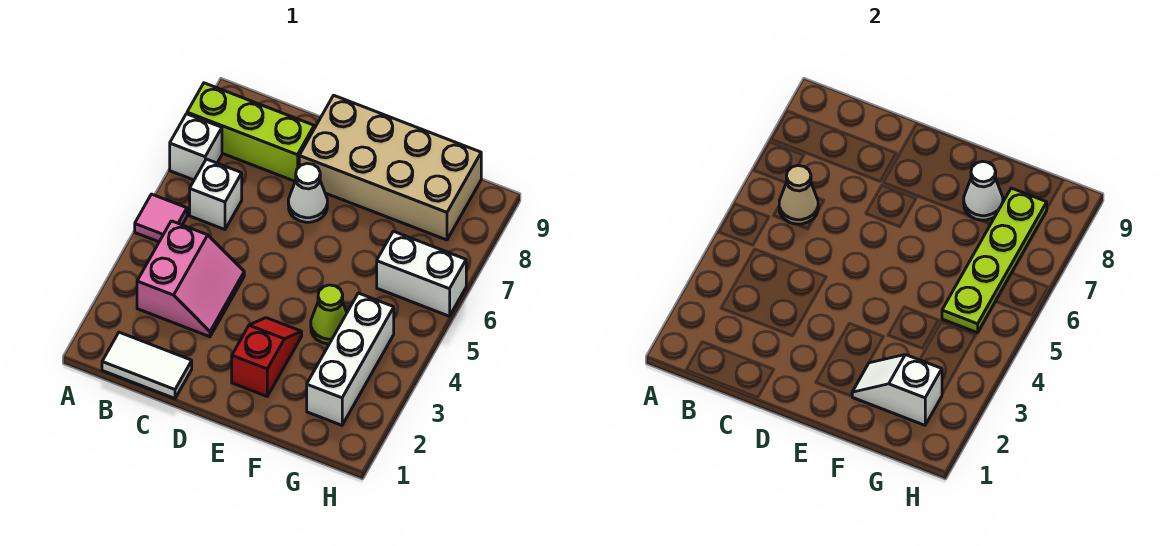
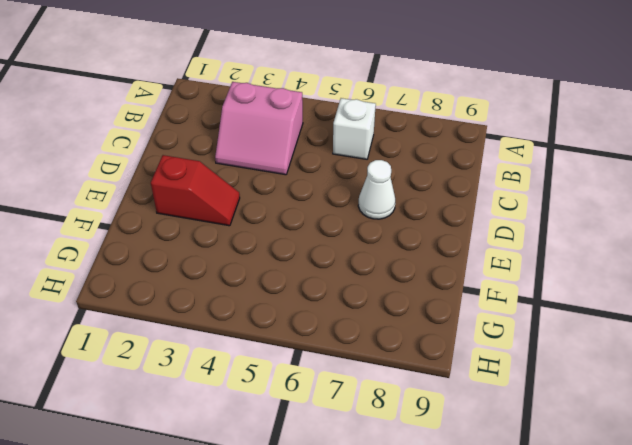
none -> pink 1x1 tile [135,194,187,242]
none -> white 1x1 brick [170,114,222,180]
none -> lime 1x3 brick [187,83,314,181]

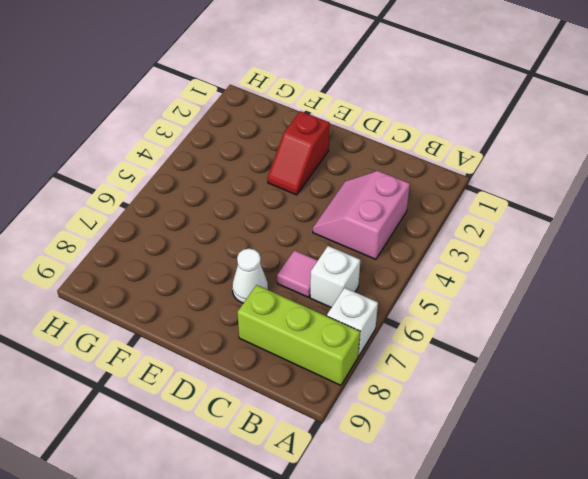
pink 1x1 tile [277,250,318,297] -> pink 1x1 tile moved to [135,194,187,242]
none -> white 1x2 tile [102,332,192,398]
none -> tan 2x4 brick [299,95,481,240]
none -> lime 1x1 cone [311,285,347,344]

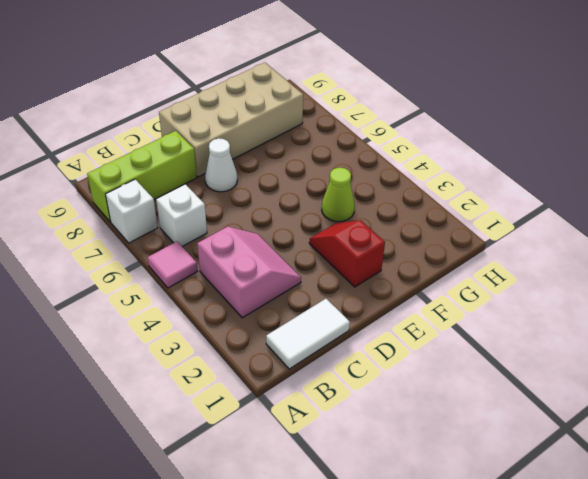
none -> white 1x3 brick [307,293,394,425]
none -> white 1x2 brick [377,231,466,316]
none -> tan 1x1 cone [779,165,818,224]

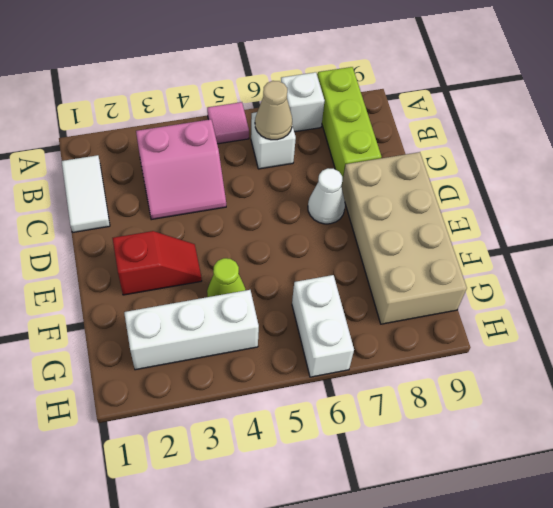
none -> white 1x2 slope [852,355,942,425]
none -> white 1x1 cone [964,161,1003,220]
none -> lime 1x4 plate [942,188,1047,333]

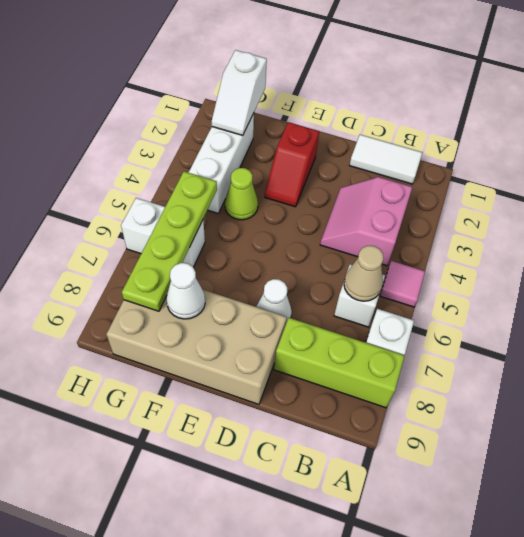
white 1x2 slope [212,50,267,135] -> white 1x2 slope turned to [852,355,942,425]

